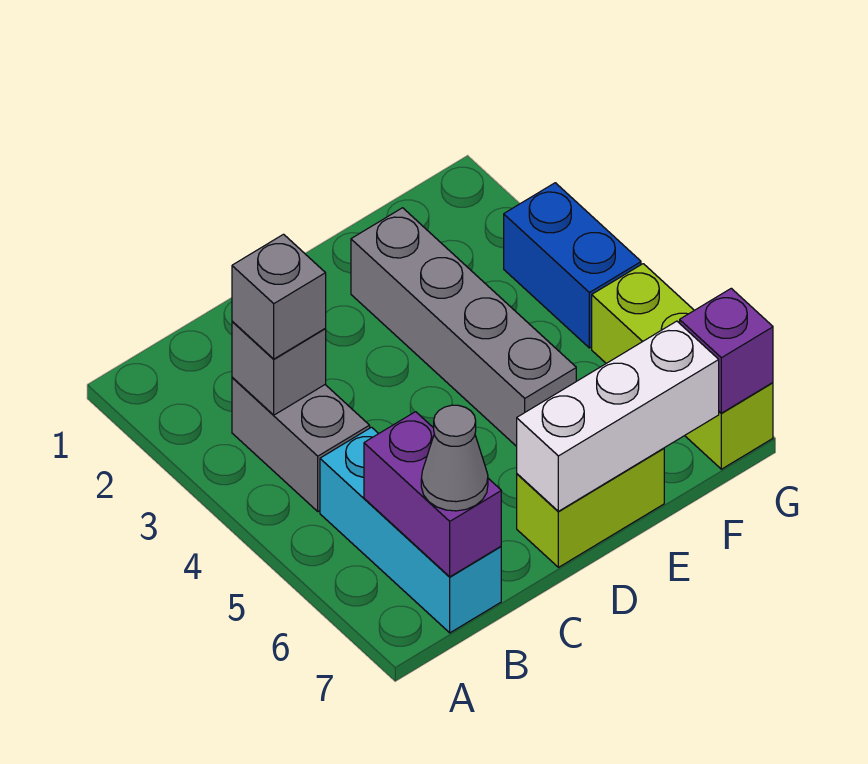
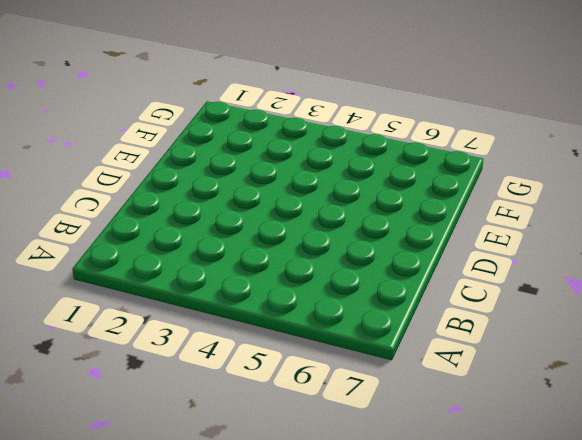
none -> grey 1x2 brick [232,377,370,511]
none -> cyan 1x3 brick [320,427,501,633]
none -> lime 1x2 brick [517,448,664,567]

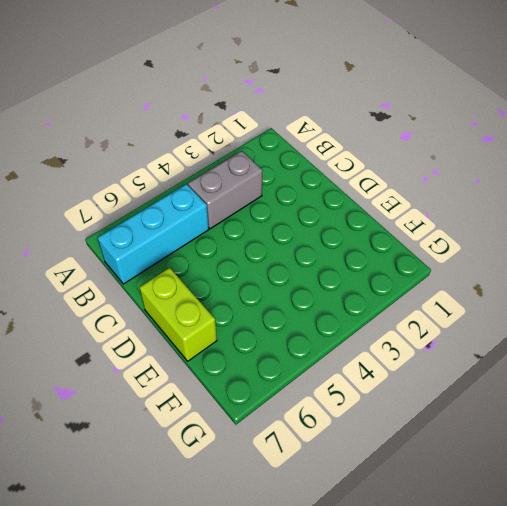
none -> grey 1x4 brick [351,208,576,446]
none -> blue 1x2 brick [504,183,641,348]
none -> lime 1x3 brick [592,264,773,469]

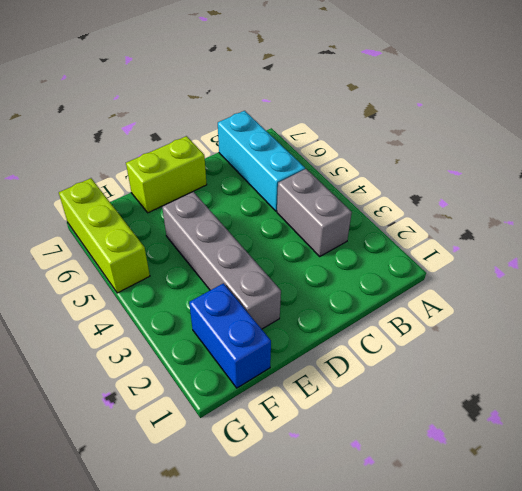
blue 1x2 brick [189,283,271,388] -> blue 1x2 brick moved to [504,183,641,348]
none -> grey 1x1 brick [232,321,326,415]
none -> purple 1x2 brick [364,412,501,577]
none -> white 1x3 brick [517,321,719,511]

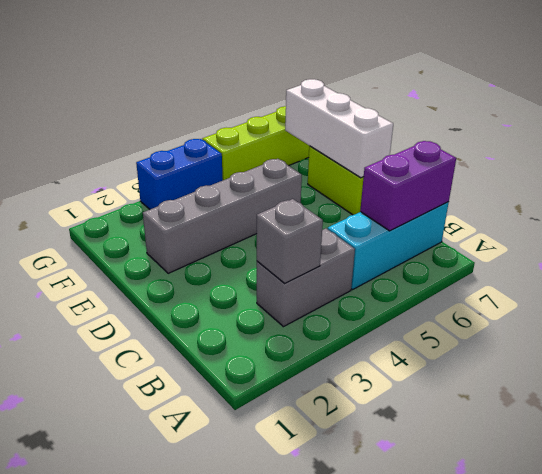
none -> purple 1x1 brick [680,288,773,413]
none -> grey 1x1 brick [232,234,326,359]
none -> grey 1x1 cone [421,405,488,511]

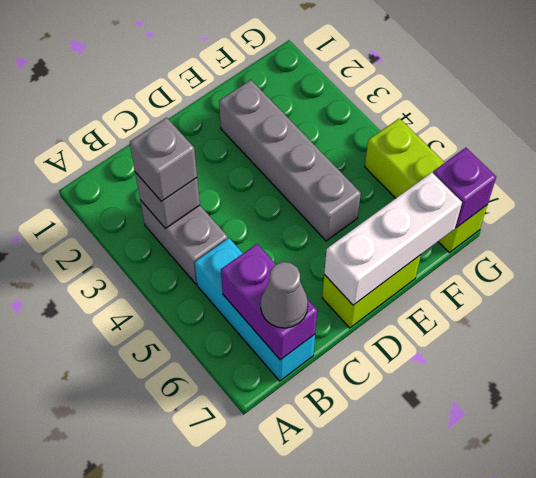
none -> blue 1x2 brick [504,183,641,348]

